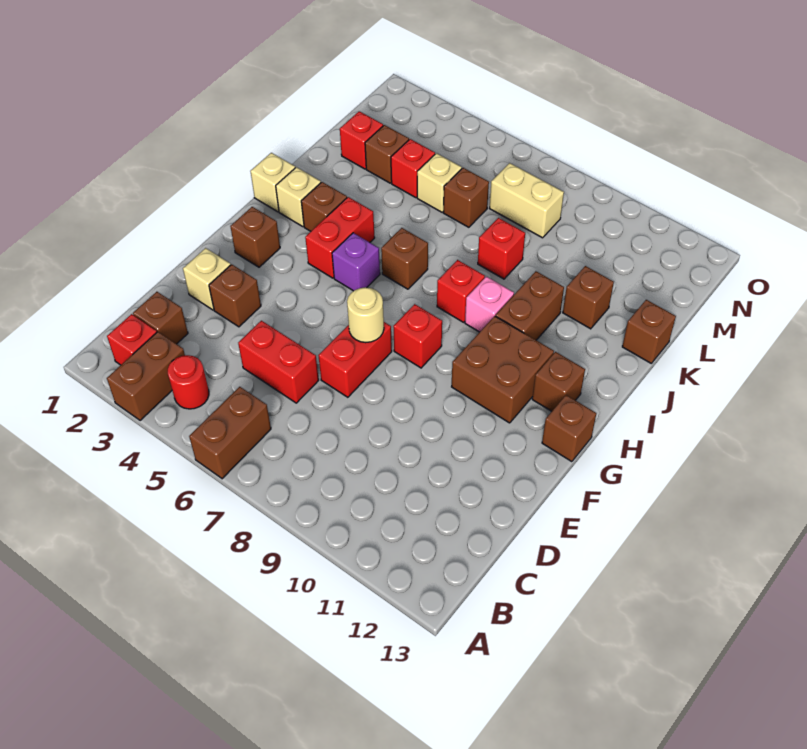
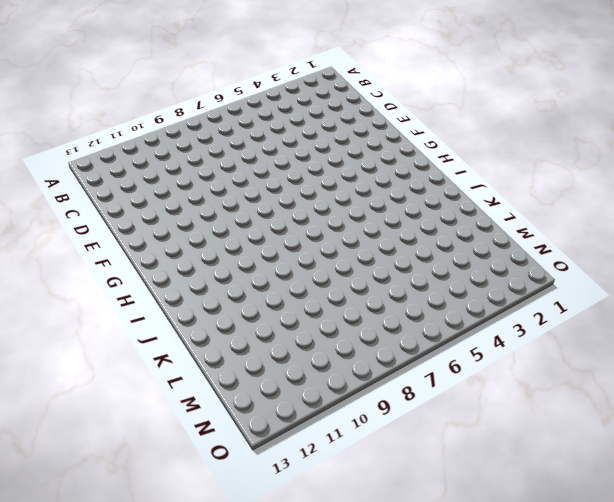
none -> brown 1x2 brick [107,332,185,421]
none -> brown 1x2 brick [189,387,271,479]
none -> red 1x1 brick [107,314,157,365]
none -> red 1x1 round brick [168,355,209,409]

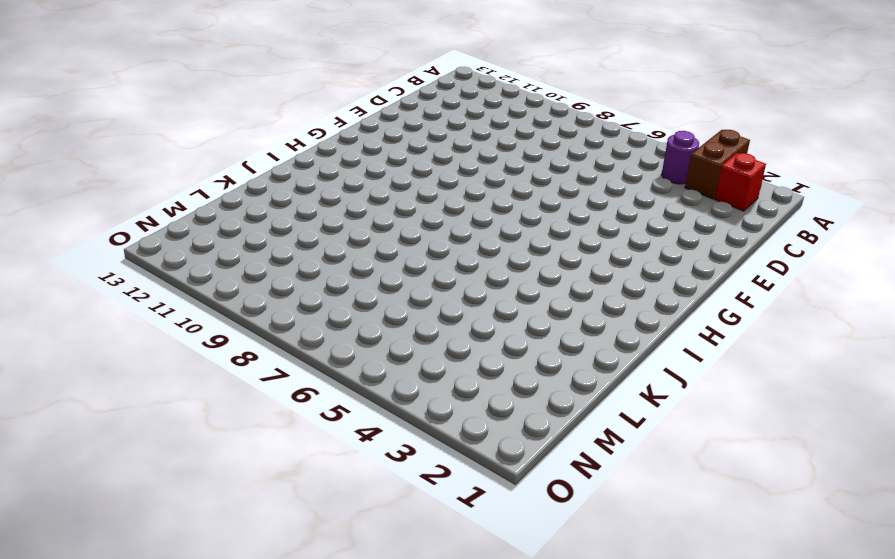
purple 1x1 round brick [662,131,699,184] -> red 1x1 round brick [168,355,209,409]
none -> brown 1x2 brick [189,387,271,479]
none -> brown 1x1 brick [133,292,188,344]
none -> red 1x2 brick [238,321,319,403]
none -> tan 1x1 brick [183,248,231,310]

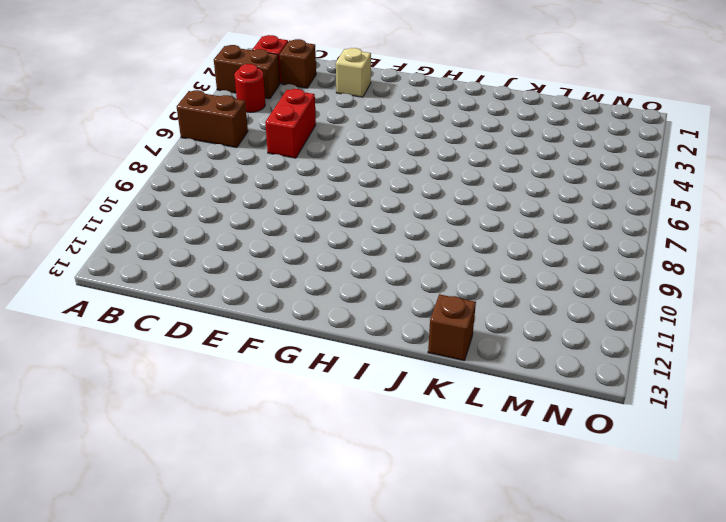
none -> brown 1x1 brick [209,264,261,327]
none -> red 1x2 brick [318,322,392,397]
none -> brown 1x1 brick [230,207,280,267]
none -> red 1x1 brick [393,304,442,368]

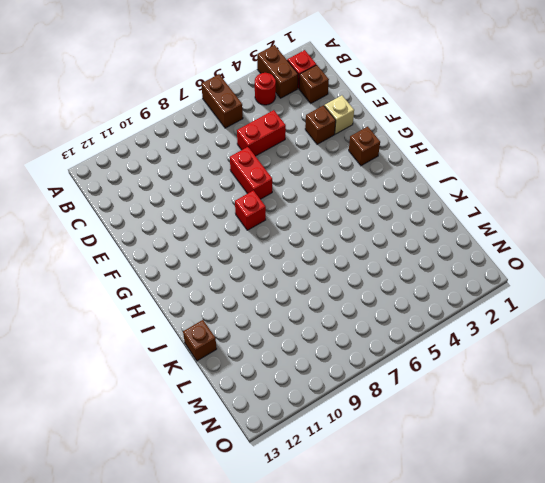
none -> brown 2x2 brick [452,316,554,423]
none -> brown 1x1 brick [542,395,596,462]
none -> red 1x2 brick [305,197,375,278]
none -> purple 1x1 brick [332,233,380,291]

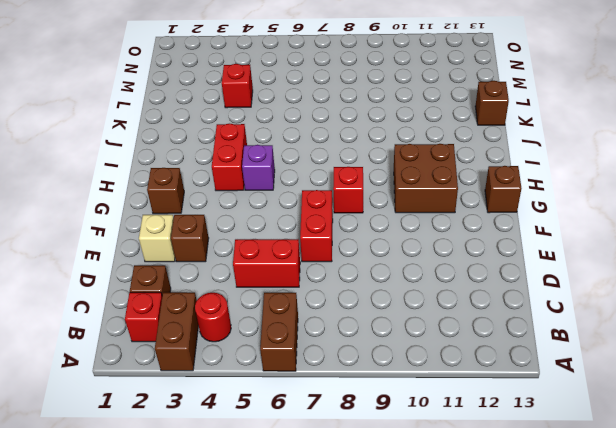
none -> brown 1x1 brick [532,352,585,411]
none -> tan 1x1 brick [250,153,295,212]
none -> tan 1x1 brick [276,167,321,227]
none -> brown 1x1 brick [301,182,347,231]

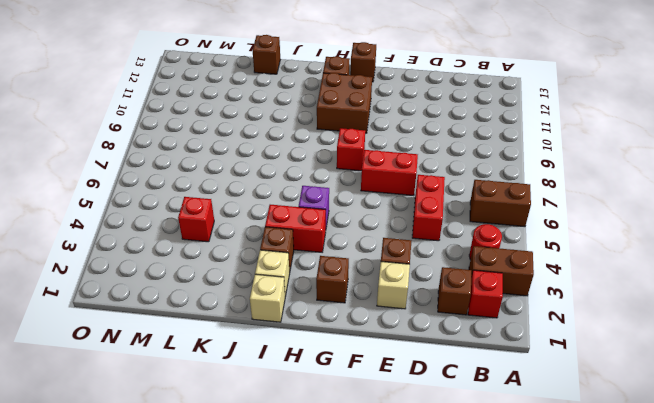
none -> brown 1x1 brick [381,228,428,289]
none -> red 1x1 brick [437,260,485,322]
none -> pink 1x1 brick [465,276,514,332]
none -> brown 1x2 brick [496,271,564,340]

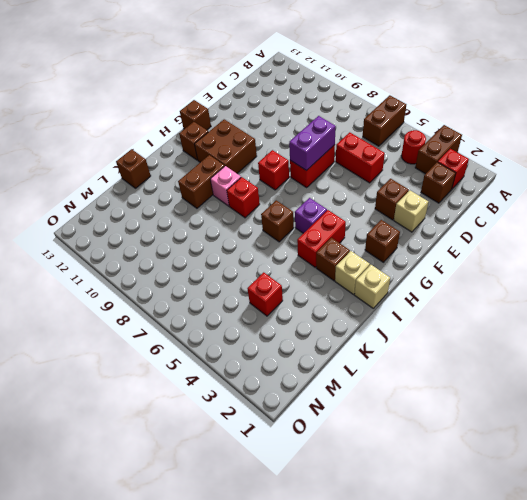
purple 1x2 brick [289,116,336,171] -> tan 1x1 round brick [347,288,384,343]
none -> red 1x1 brick [478,218,525,279]
none -> brown 1x1 brick [563,266,614,329]
none -> red 1x1 brick [340,111,383,169]
none -> brown 1x1 brick [365,125,409,183]

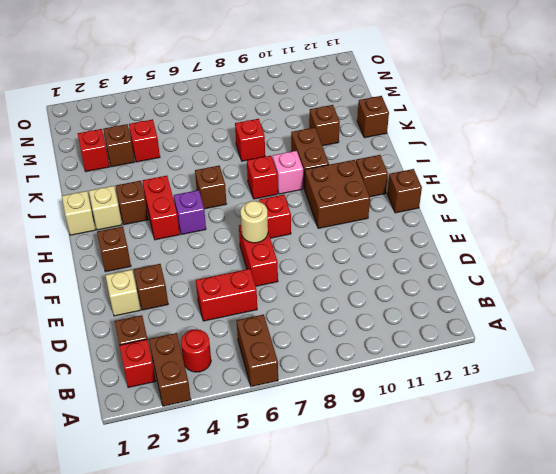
none -> tan 1x1 brick [417,153,462,212]
none -> brown 1x1 brick [443,168,489,227]
none -> tan 1x2 brick [489,163,564,238]

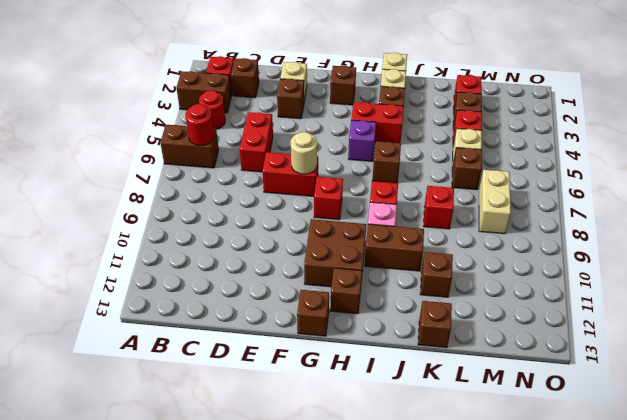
red 1x1 round brick [186,104,214,146] -> none

